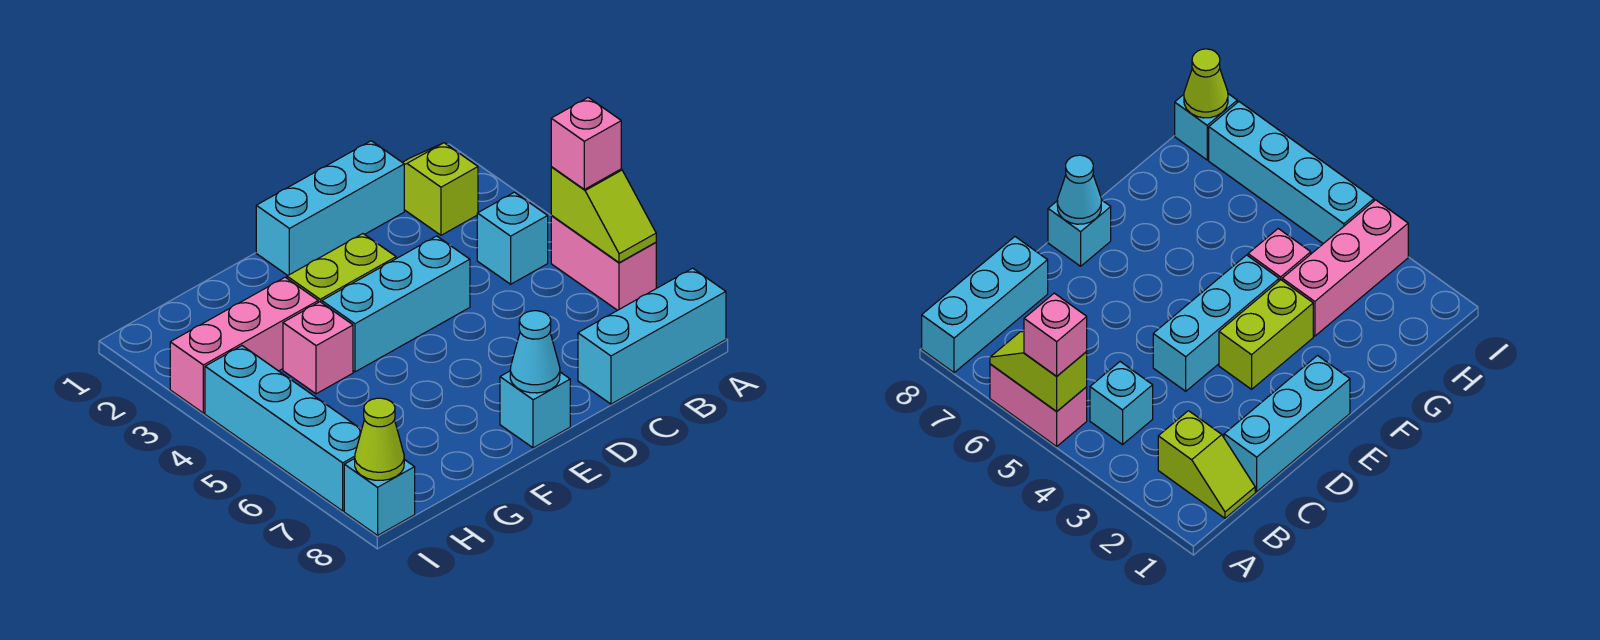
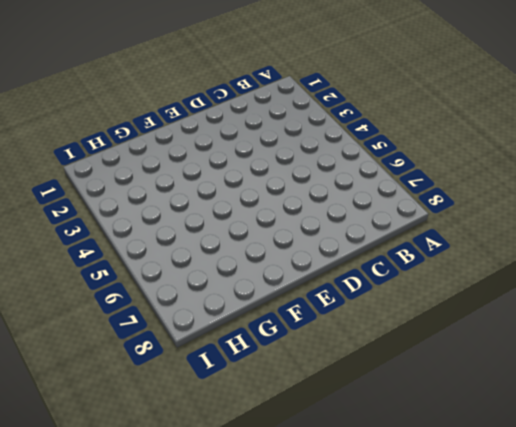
none -> pink 1x2 brick [551,216,656,310]
none -> cyan 1x3 brick [578,268,726,404]
none -> lime 1x2 slope [402,143,478,235]

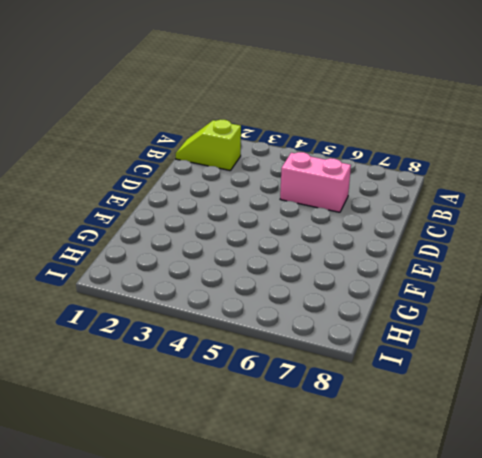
pink 1x2 brick [280,152,351,212] -> pink 1x2 brick moved to [551,216,656,310]
none -> cyan 1x3 brick [578,268,726,404]
none -> cyan 1x1 brick [477,192,548,284]
none -> cyan 1x3 brick [256,141,404,275]

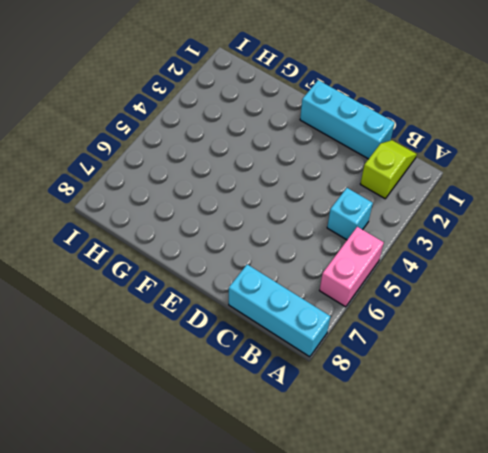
none -> cyan 1x3 brick [322,236,470,372]
none -> lime 1x2 brick [287,234,396,303]
none -> cyan 1x1 brick [500,371,570,448]

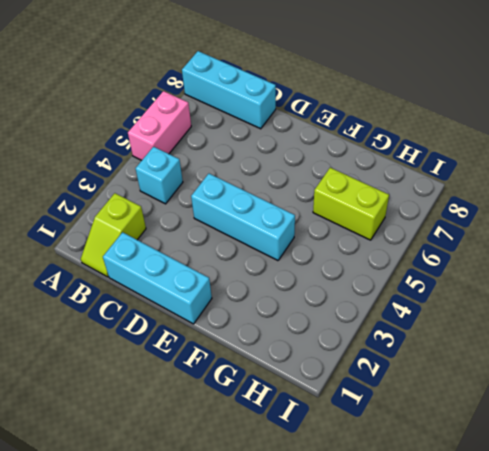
lime 1x2 brick [313,168,389,240] -> lime 1x2 brick moved to [287,234,396,303]
none -> cyan 1x1 brick [500,371,570,448]
none -> pink 1x3 brick [170,277,318,413]
none -> pink 1x1 brick [283,302,353,394]

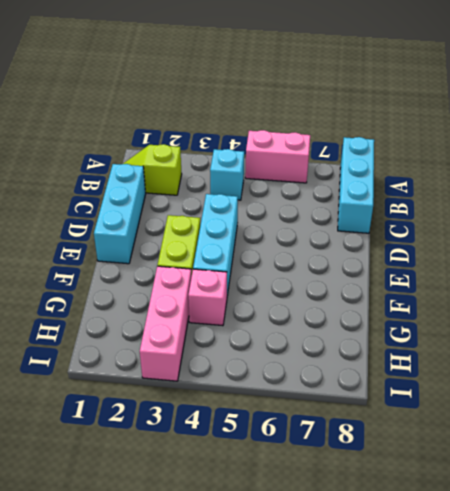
none -> cyan 1x1 brick [500,371,570,448]
none -> cyan 1x4 brick [205,346,362,511]
none -> cyan 1x1 brick [344,458,415,535]

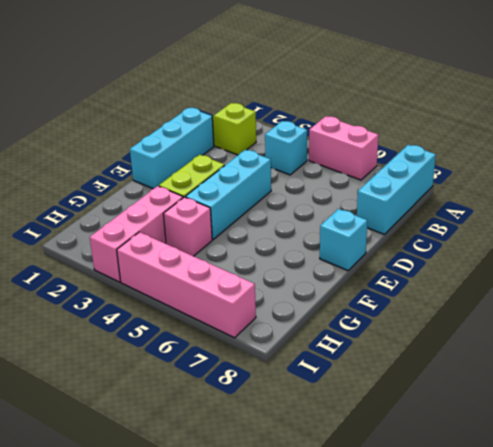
pink 1x4 brick [117,232,256,338] -> cyan 1x4 brick [205,346,362,511]
none -> cyan 1x1 brick [344,458,415,535]
none -> lime 1x2 slope [551,167,656,263]
none -> cyan 1x1 cone [510,311,560,393]

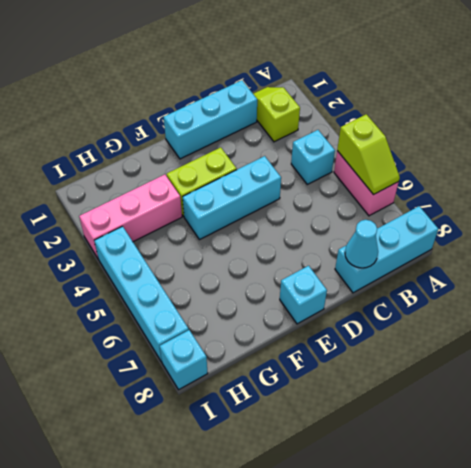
cyan 1x1 cone [345,220,378,268] -> cyan 1x1 cone moved to [510,311,560,393]
none -> pink 1x1 brick [283,302,353,394]
none -> lime 1x1 cone [355,398,404,480]
none -> pink 1x1 brick [551,97,621,189]

